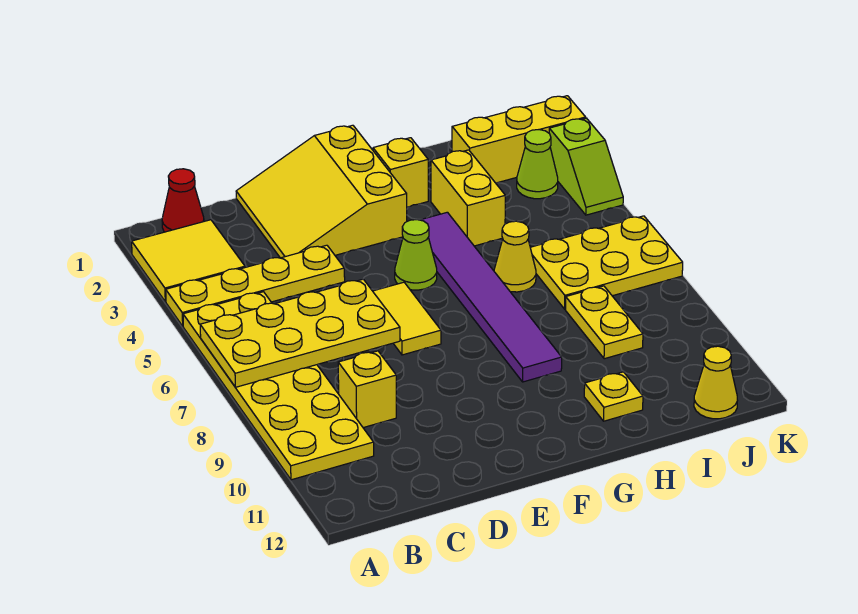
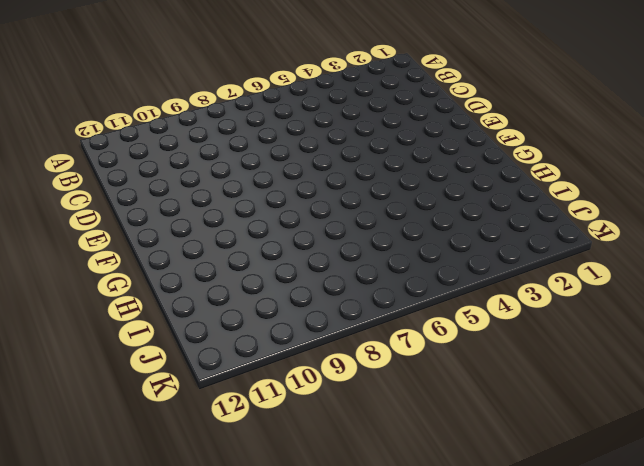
none -> yellow 2x2 tile [132,220,245,302]
none -> yellow 1x4 plate [166,245,345,326]
none -> yellow 2x6 plate [183,292,374,480]

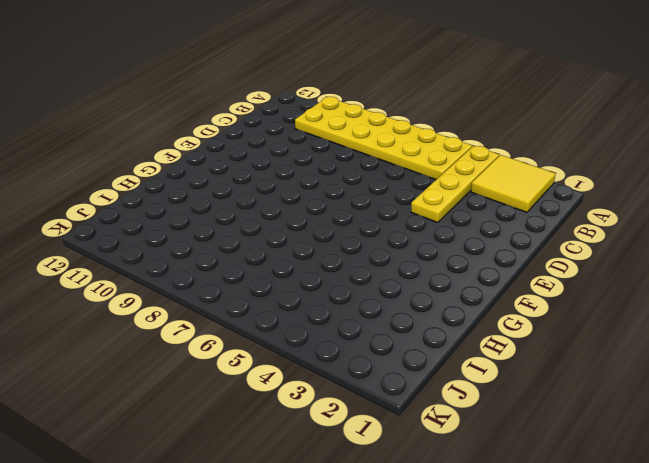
none -> red 1x1 cone [162,169,204,232]
none -> yellow 1x1 brick [338,351,396,428]
none -> yellow 3x3 slope [236,125,407,258]

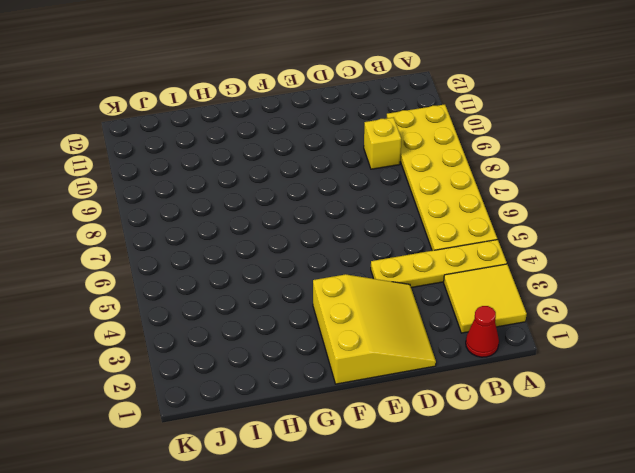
none -> yellow 1x2 tile [373,282,441,355]
none -> lime 1x1 cone [395,220,437,290]
none -> yellow 1x1 brick [373,138,428,207]

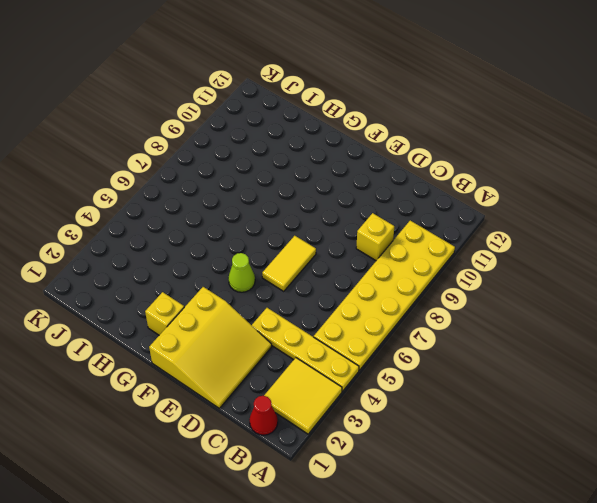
none -> purple 1x6 tile [421,212,562,382]
none -> yellow 1x2 brick [431,150,505,246]
none -> yellow 1x1 cone [494,221,536,292]

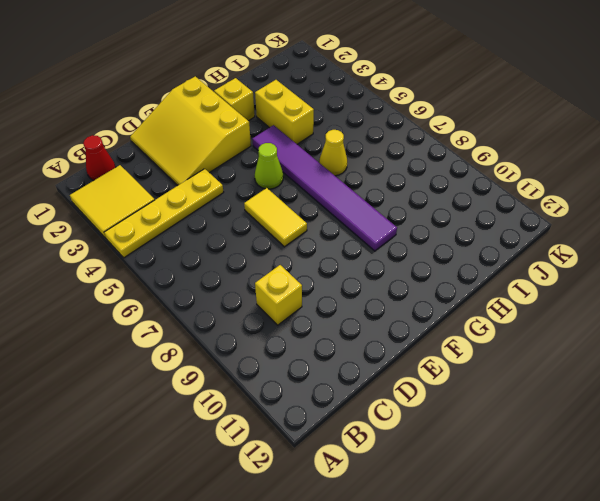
none -> yellow 2x6 plate [183,292,374,480]
none -> yellow 1x1 plate [584,372,643,421]
none -> yellow 1x3 brick [452,96,586,183]

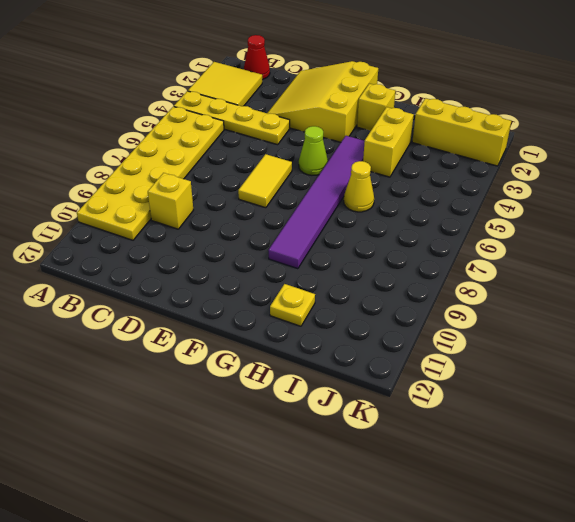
none -> yellow 2x3 plate [530,216,683,309]
none -> yellow 1x2 plate [565,286,643,359]
none -> lime 1x1 cone [517,130,558,199]

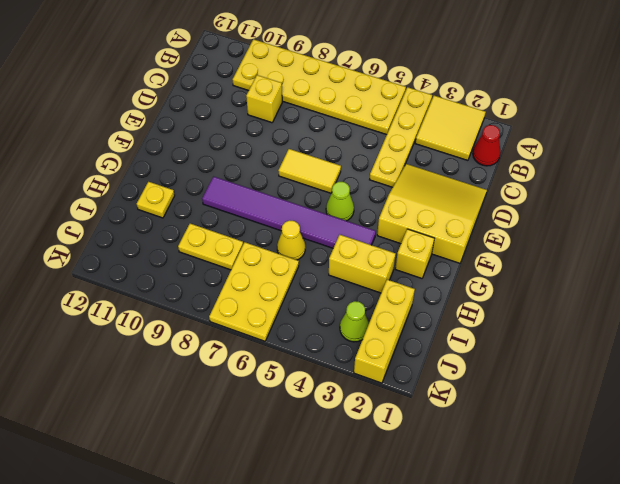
none -> yellow 1x1 cone [694,346,738,419]
none -> lime 1x2 slope [549,118,623,215]
none -> yellow 2x4 plate [200,279,400,387]

